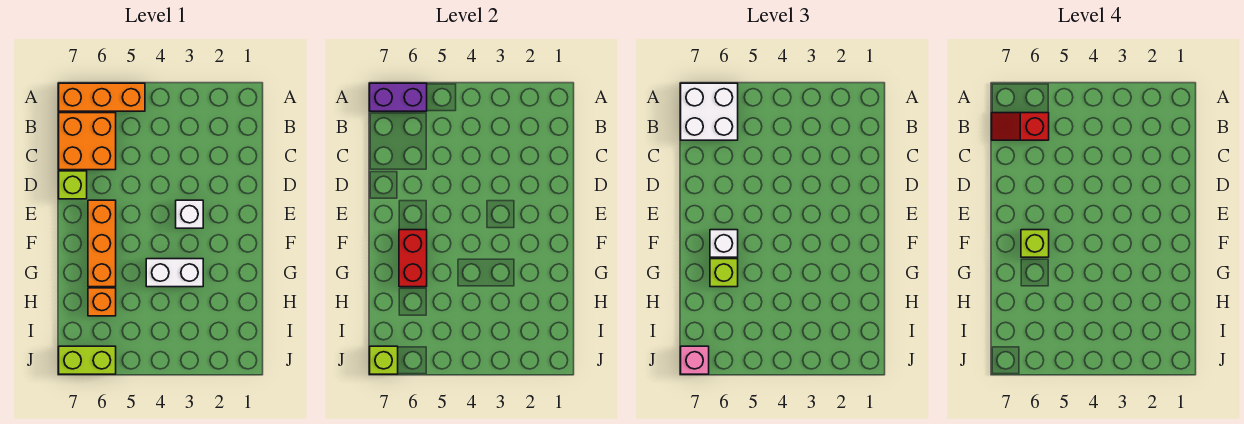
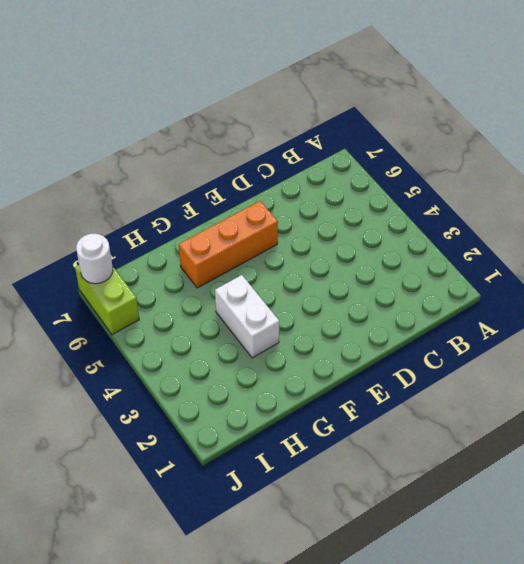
white 1x1 round brick [76,233,113,284] -> lime 1x1 brick [370,346,398,374]
none -> orange 1x3 brick [59,83,145,111]
none -> orange 2x2 brick [59,113,116,170]
none -> lime 1x1 brick [59,171,87,199]

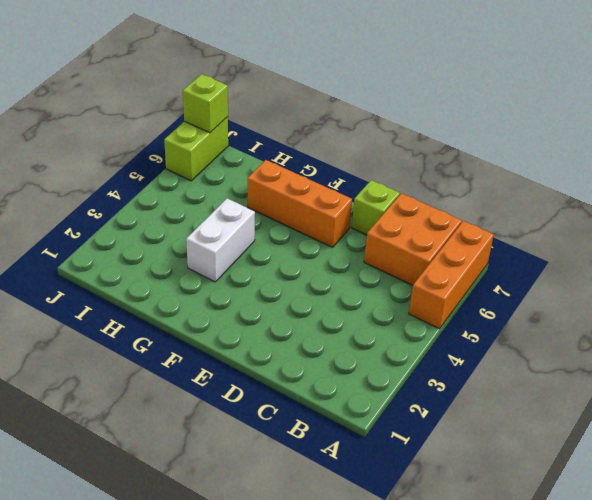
none -> white 1x1 brick [176,200,203,228]
none -> orange 1x1 brick [88,288,116,316]
none -> purple 1x2 brick [370,83,427,111]

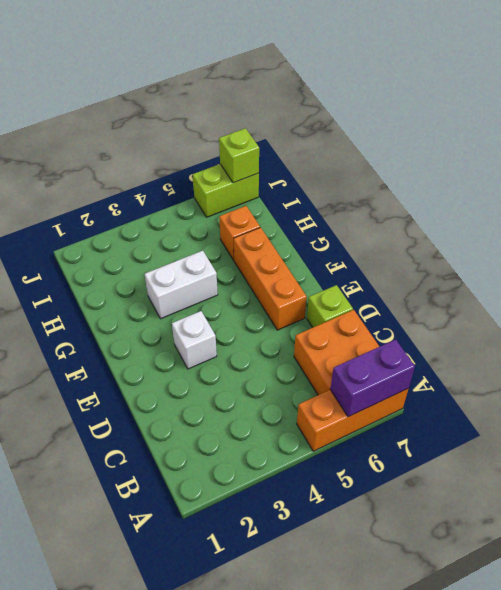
none -> red 1x2 brick [399,230,427,287]
none -> white 2x2 brick [681,83,738,140]
none -> white 1x1 brick [710,230,738,257]

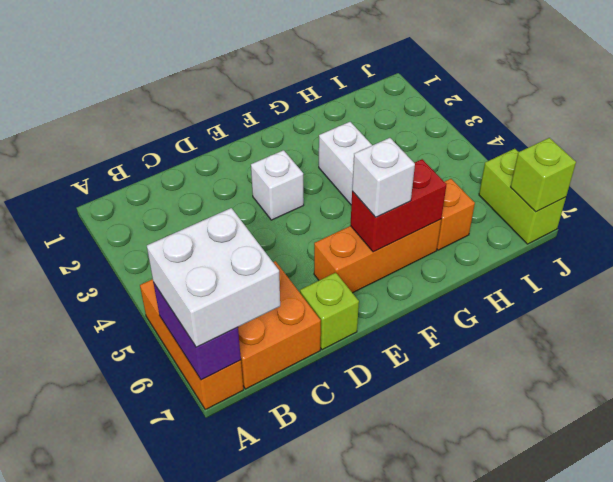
none -> lime 1x1 brick [710,259,738,287]
none -> pink 1x1 brick [681,346,709,374]
none -> red 1x2 slope [992,113,1049,140]

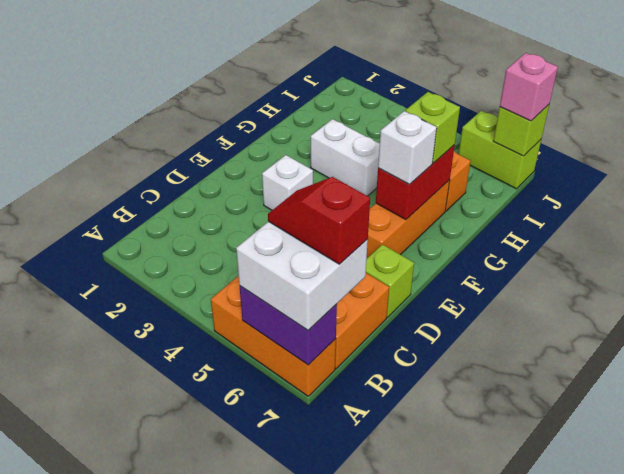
red 1x2 slope [268,177,370,264] -> red 1x2 slope turned to [992,113,1049,140]
none -> lime 1x1 brick [1021,230,1049,257]

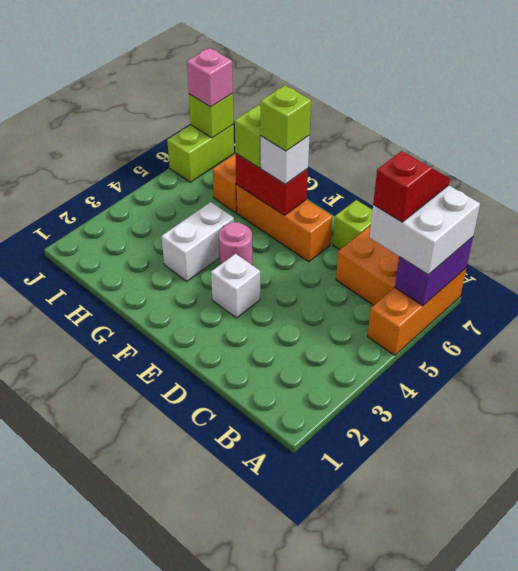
pink 1x1 round brick [219,222,252,265] -> none

